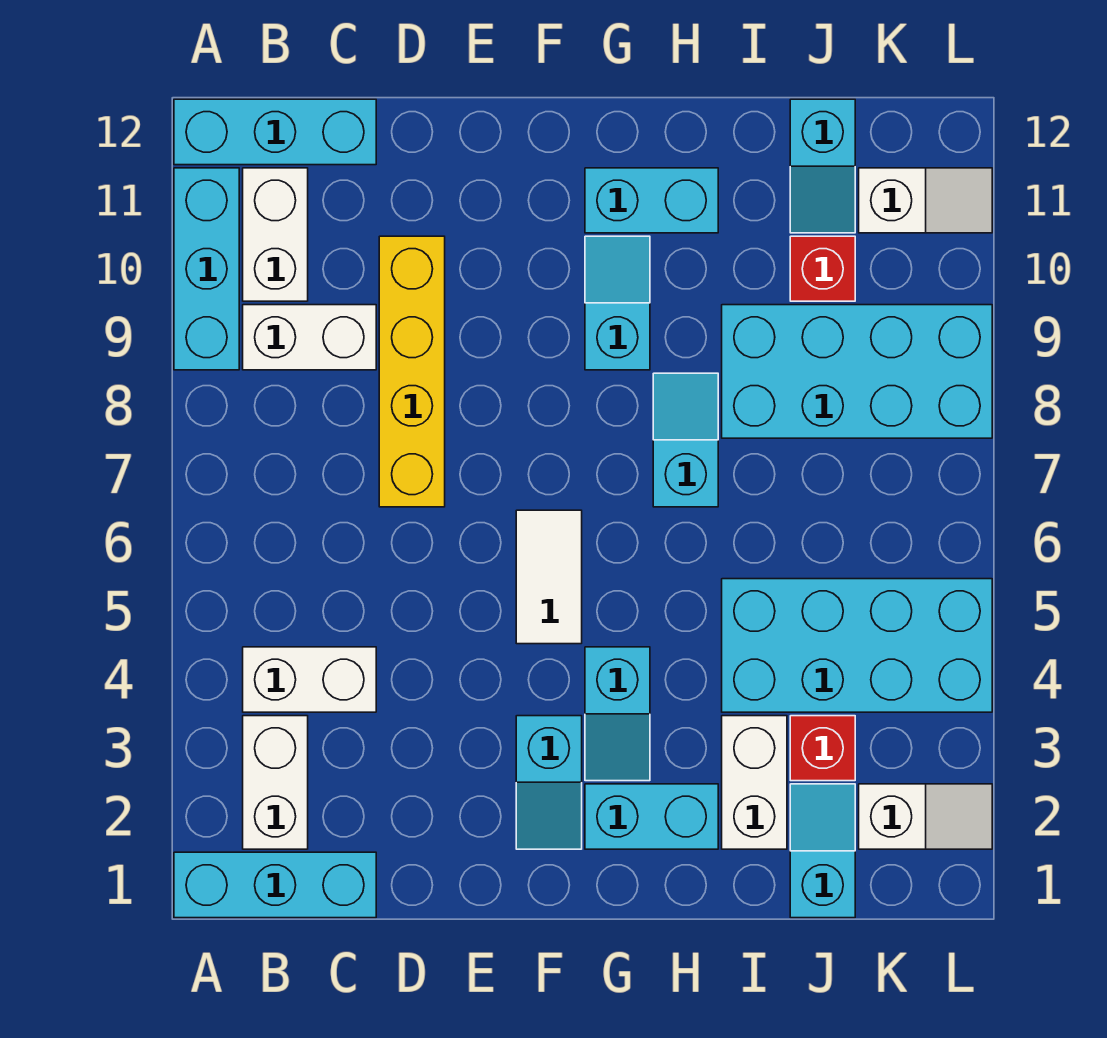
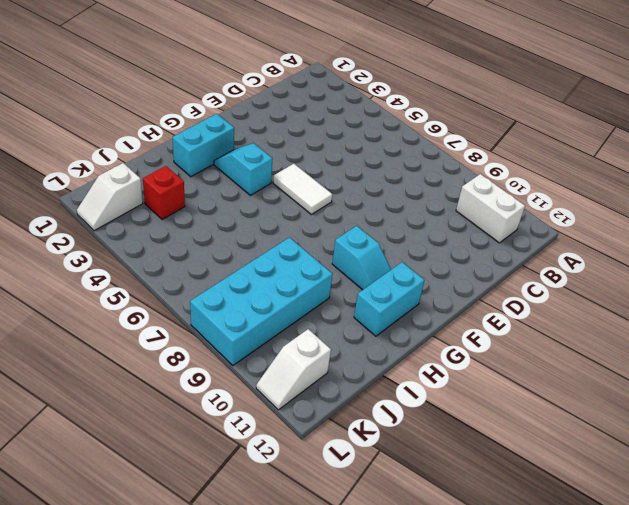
none -> cyan 1x3 brick [174,852,376,918]
none -> cyan 1x3 brick [174,168,239,370]
none -> cyan 1x3 brick [174,99,376,165]

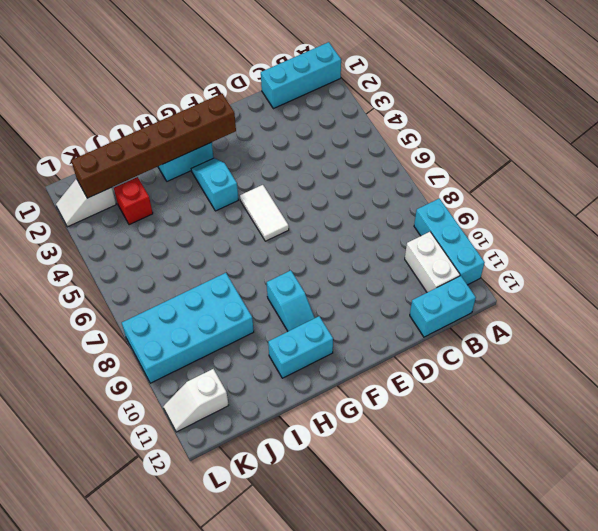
cyan 1x2 brick [410,276,476,337] -> cyan 1x3 brick [174,99,376,165]
brown 1x6 brick [71,94,236,198] -> none
none -> white 1x2 brick [243,716,308,849]
none -> white 1x2 brick [243,647,376,712]
none -> white 1x2 brick [243,305,376,370]

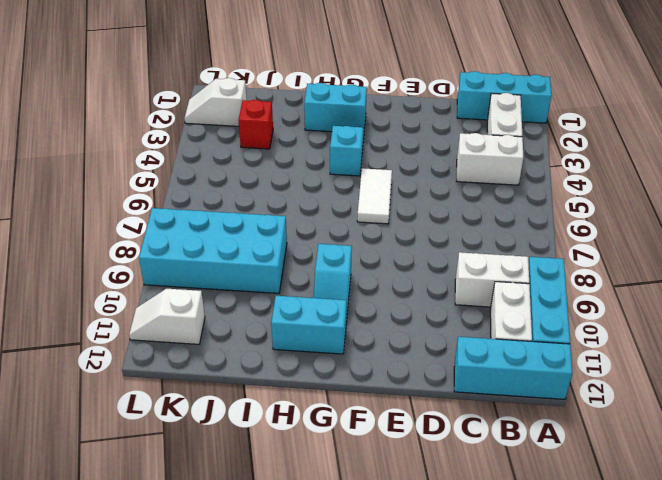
none -> yellow 1x4 brick [379,236,445,507]
none -> cyan 1x2 slope [516,716,582,849]
none -> cyan 1x2 slope [653,373,718,507]

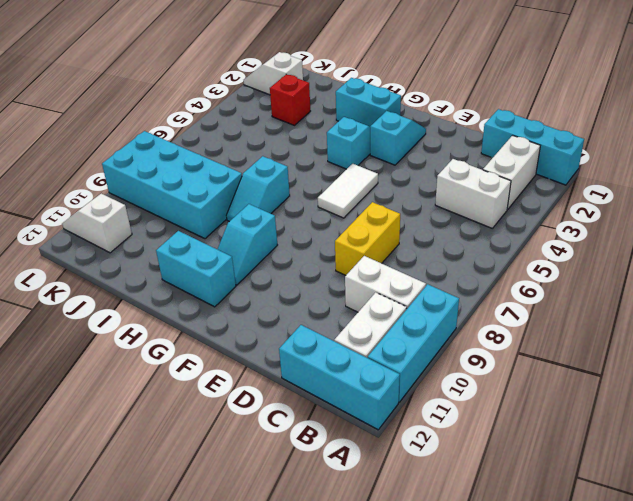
yellow 1x2 brick [335,202,400,275] -> yellow 1x4 brick [379,236,445,507]
none -> white 1x2 brick [722,716,787,849]
none -> cyan 2x4 brick [722,579,992,712]
none -> cyan 1x2 slope [790,784,855,918]

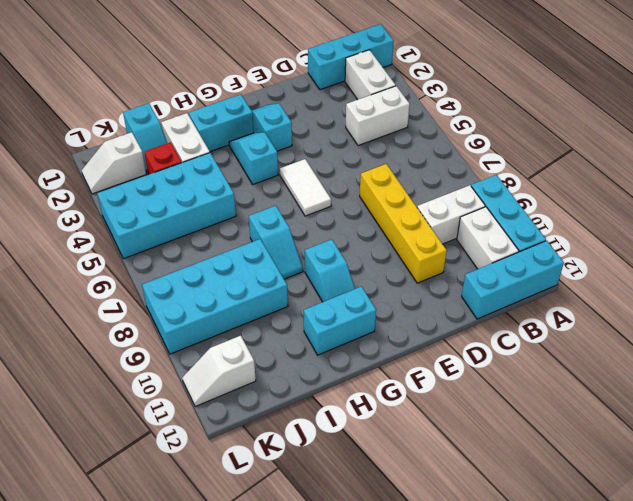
none -> red 1x1 brick [790,236,855,301]
none -> cyan 1x2 slope [790,99,855,233]

